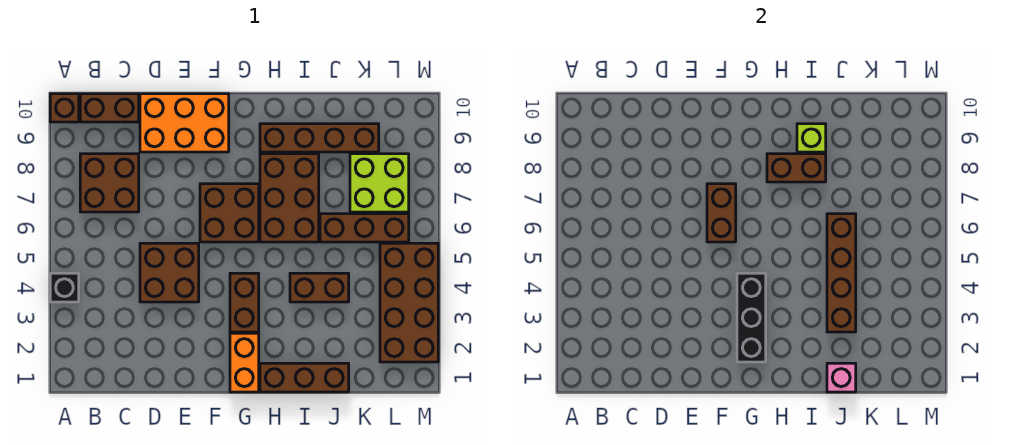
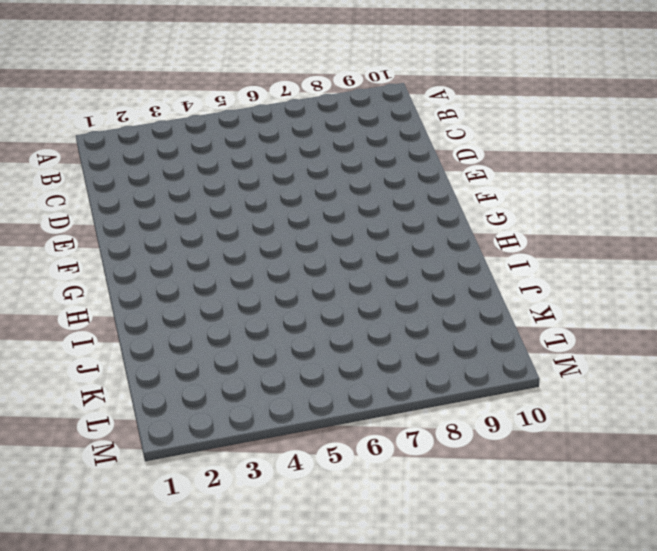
none -> black 1x1 brick [50,273,79,302]
none -> brown 1x1 brick [50,94,79,122]
none -> brown 2x2 brick [80,154,139,212]

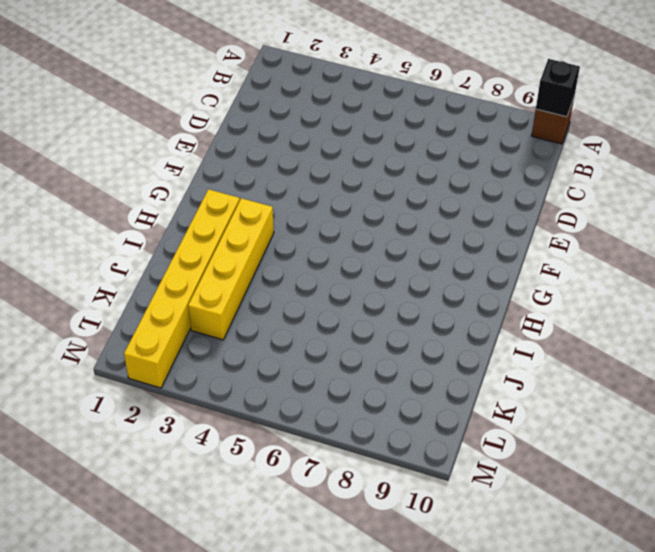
black 1x1 brick [536,59,580,117] -> black 1x1 brick moved to [50,273,79,302]
yellow 1x6 brick [124,189,240,388] -> brown 2x4 brick [380,243,438,362]
yellow 1x4 brick [188,198,274,340] -> none
none -> brown 2x2 brick [80,154,139,212]
none -> brown 1x2 brick [80,94,139,122]
none -> brown 2x2 brick [140,243,199,302]

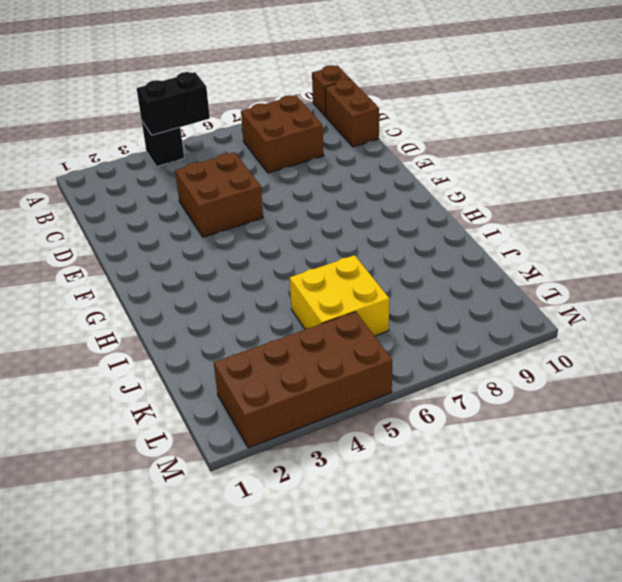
black 1x2 brick [137,72,210,135] -> none
yellow 2x2 brick [290,255,389,336] -> brown 1x3 brick [320,214,409,242]
none -> orange 2x3 brick [140,94,229,152]
none -> brown 2x2 brick [200,184,259,242]
none -> orange 1x2 brick [230,333,259,392]

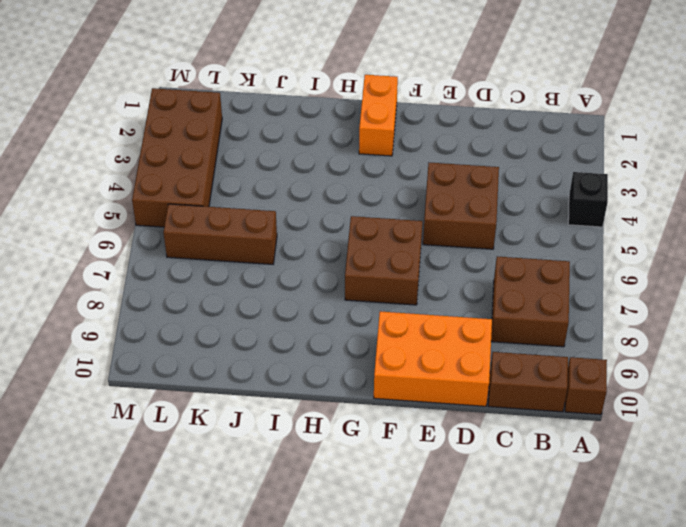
none -> brown 1x2 brick [230,273,259,332]
none -> brown 1x3 brick [260,363,349,392]
none -> brown 2x3 brick [260,154,319,242]

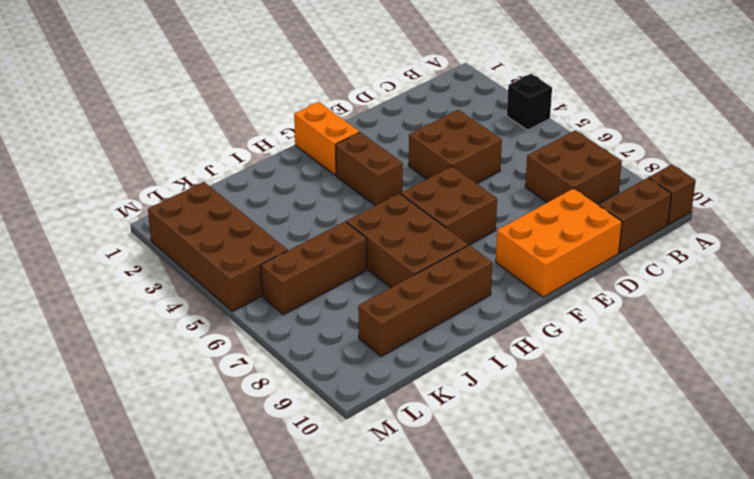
none -> brown 1x3 brick [260,363,349,392]
none -> brown 1x2 brick [290,273,349,302]
none -> lime 2x2 brick [350,154,409,212]

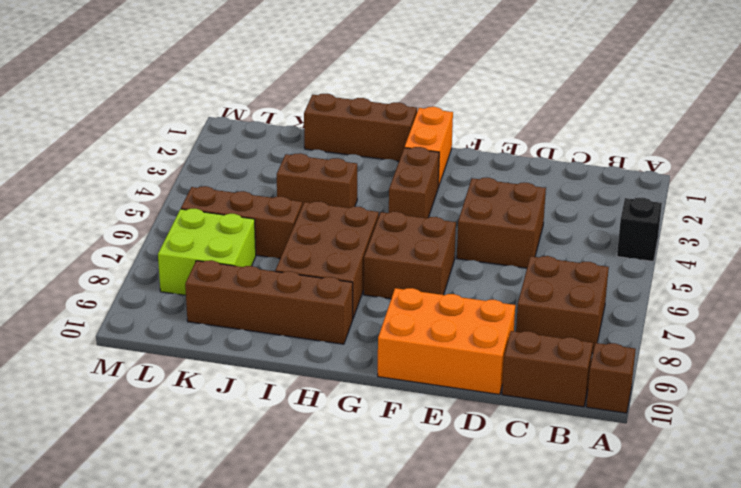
none -> brown 2x4 brick [380,243,438,362]
none -> brown 1x2 brick [707,184,736,242]
none -> black 1x3 brick [737,273,766,362]

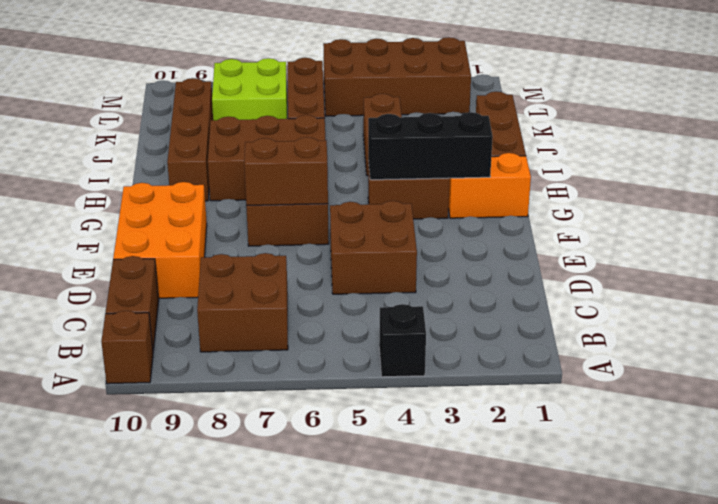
none -> brown 1x2 brick [767,154,826,182]
none -> lime 1x1 brick [797,124,826,152]
none -> pink 1x1 brick [827,363,856,392]

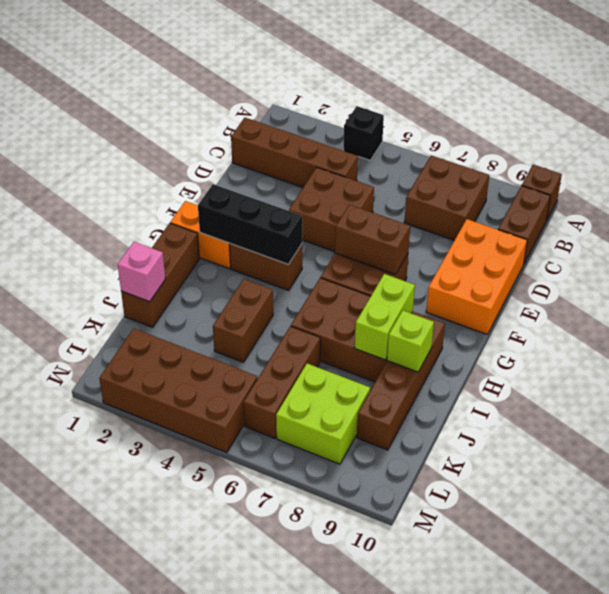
brown 1x4 brick [231,118,358,187] -> brown 1x4 brick moved to [827,214,856,332]
lime 1x2 brick [355,274,415,360] -> brown 1x2 brick [767,154,826,182]

